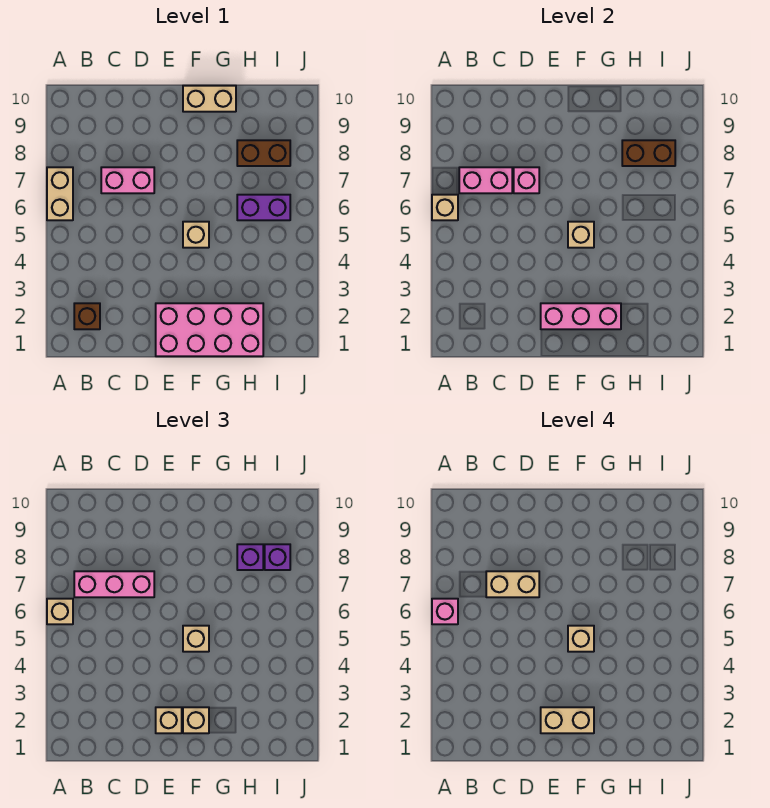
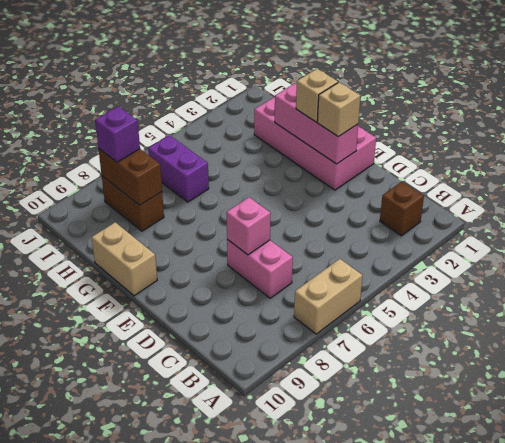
none -> tan 1x1 brick [183,222,209,248]
none -> tan 1x1 brick [432,195,458,220]
none -> pink 1x2 brick [459,167,512,193]

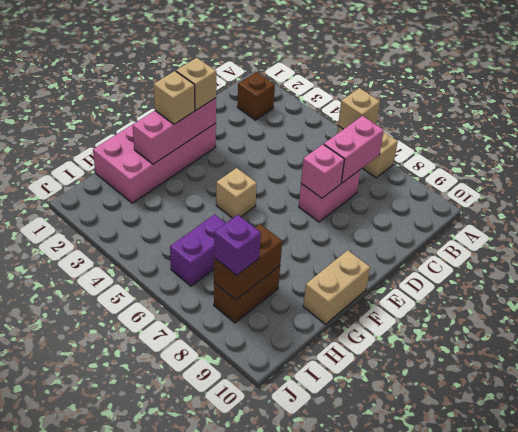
none -> tan 1x1 brick [568,222,594,248]
none -> tan 1x1 brick [47,599,73,624]
none -> pink 1x3 brick [74,571,154,597]

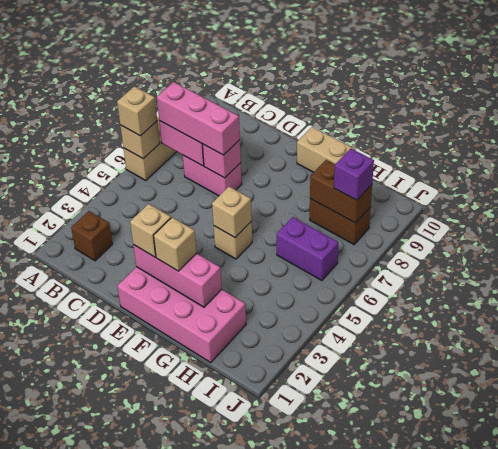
none -> tan 1x1 brick [183,626,209,652]
none -> purple 1x1 brick [237,544,263,570]
none -> pink 1x1 brick [432,599,458,624]

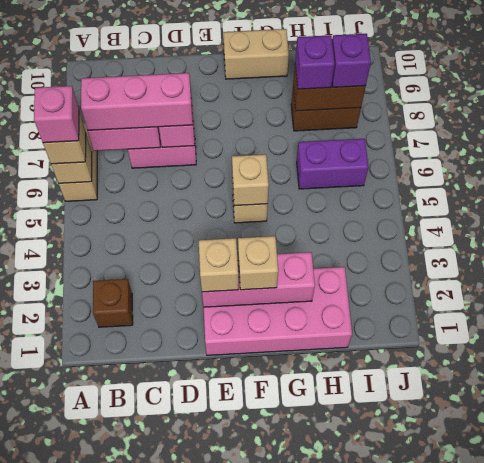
none -> tan 1x1 brick [183,626,209,652]
none -> tan 1x2 brick [486,571,539,597]
none -> tan 1x2 brick [541,707,594,733]

